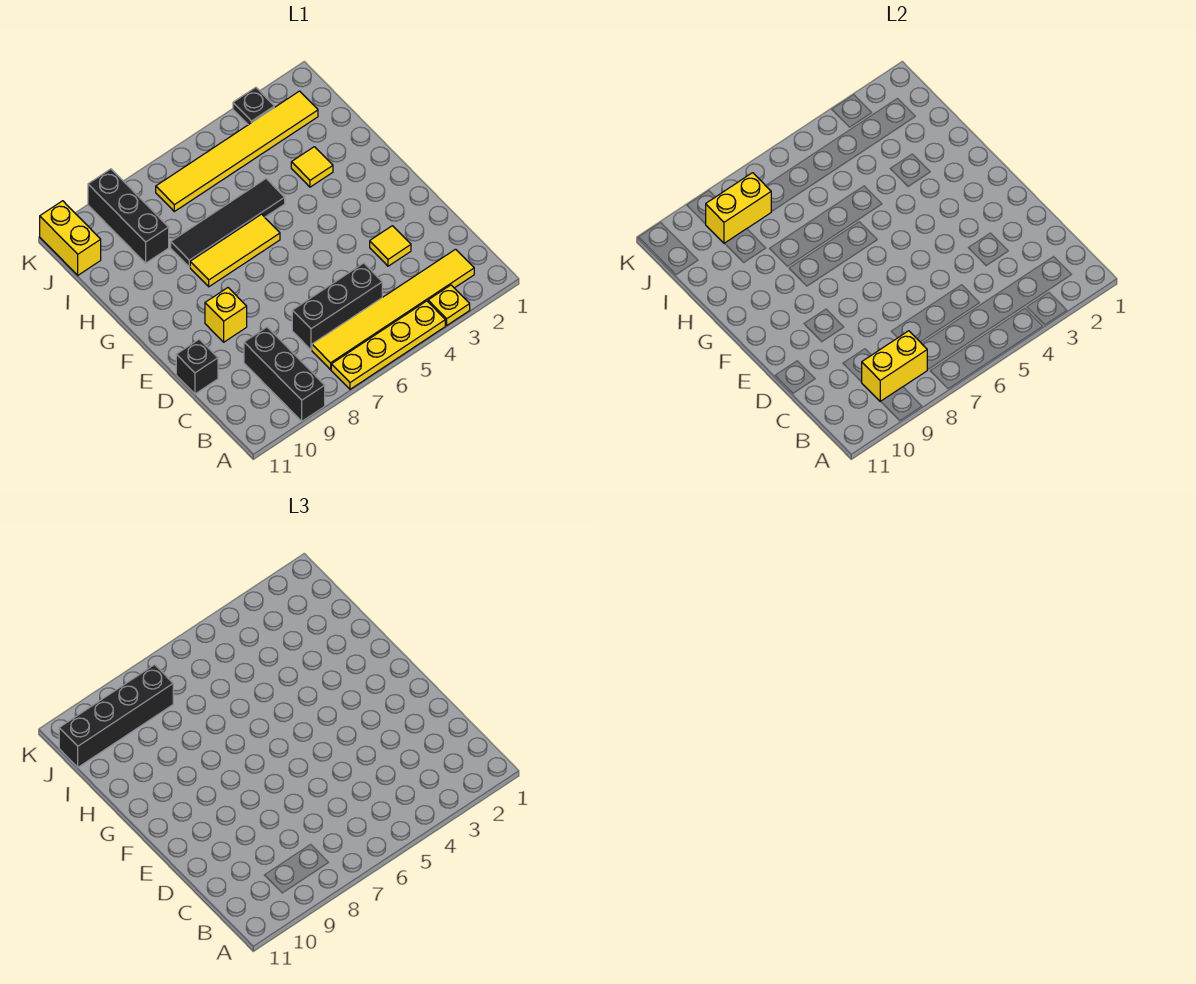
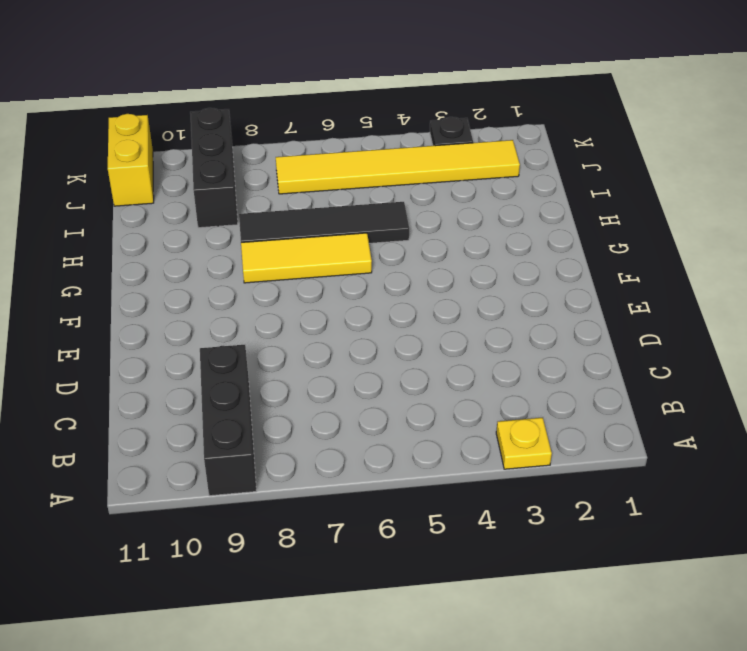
none -> yellow 1x4 plate [331,301,445,389]
none -> yellow 1x6 tile [312,249,474,370]
none -> black 1x3 brick [292,263,382,350]

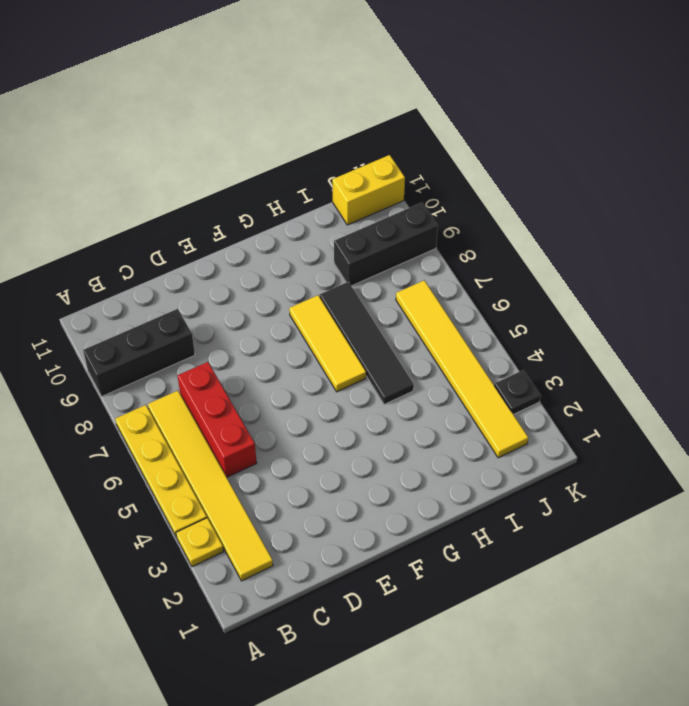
red 1x3 brick [178,362,257,477] -> black 1x3 brick [292,263,382,350]
none -> yellow 1x1 tile [370,226,411,266]
none -> black 1x1 brick [176,339,218,394]
none -> yellow 1x1 brick [205,288,247,342]

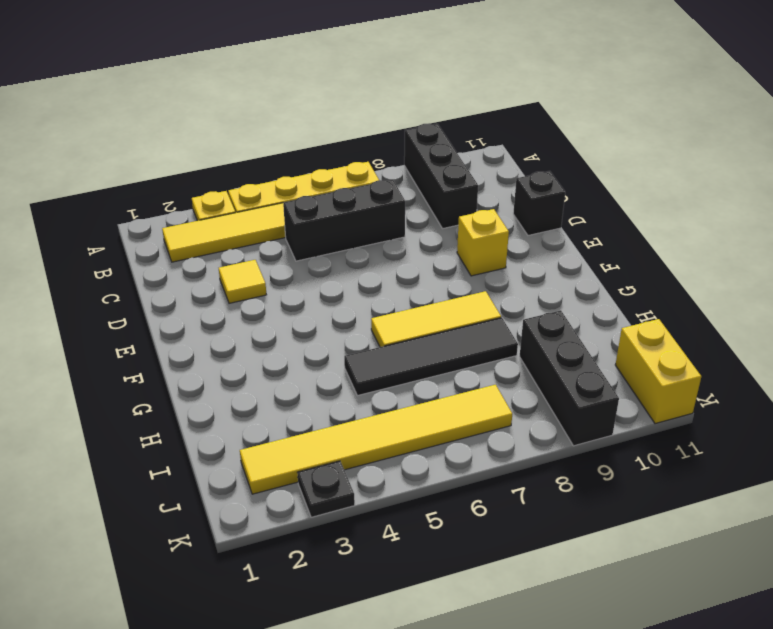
none -> yellow 1x1 tile [291,147,333,187]
none -> yellow 1x2 brick [862,331,927,402]
none -> yellow 1x2 brick [706,173,771,243]

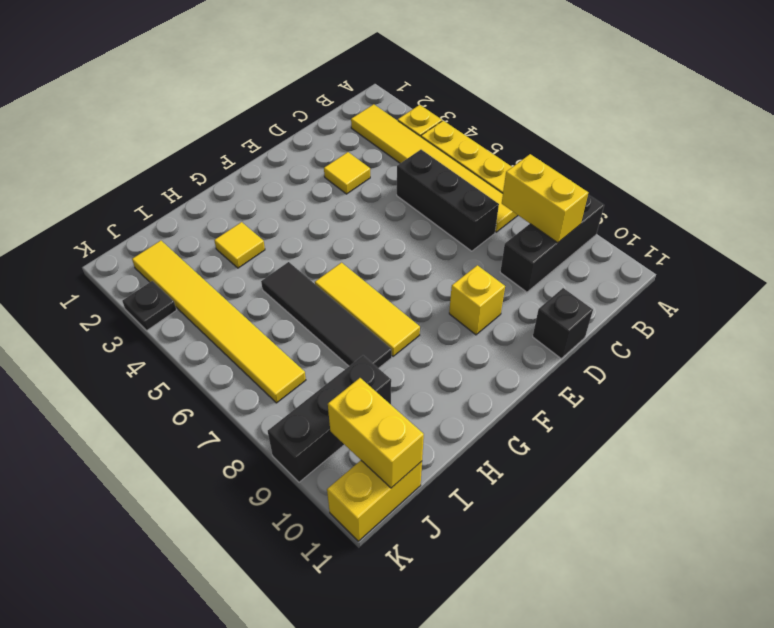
yellow 1x2 brick [328,378,424,488] -> yellow 1x2 brick moved to [706,173,771,243]
none -> black 1x4 brick [59,665,173,767]

